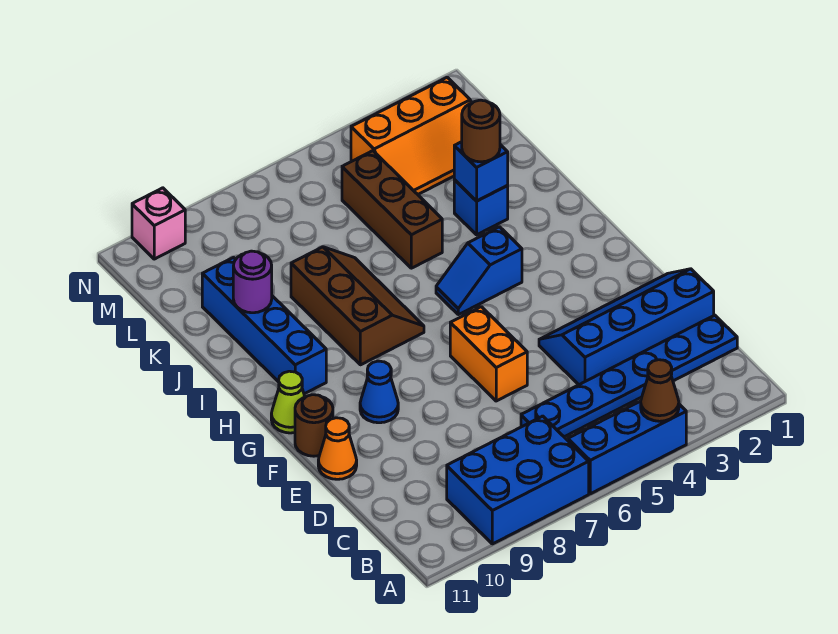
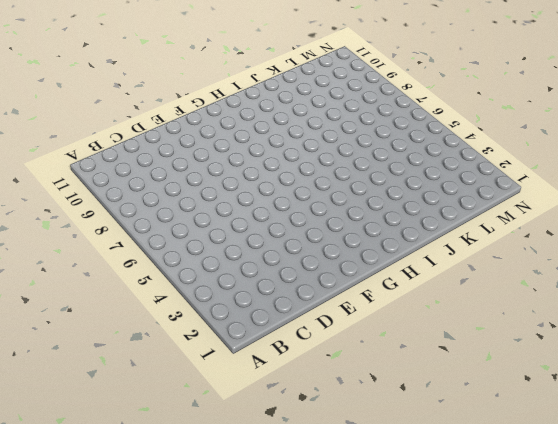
none -> blue 1x3 brick [568,401,686,494]
none -> blue 2x3 brick [447,416,589,544]
none -> blue 1x6 plate [521,315,737,437]

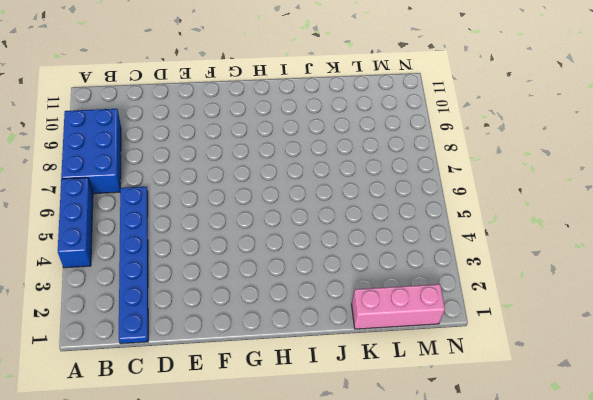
pink 1x3 brick [352,284,445,329] -> none
none -> blue 2x4 slope [539,269,714,385]
none -> orange 1x2 brick [450,307,527,401]
none -> orange 1x1 cone [318,418,357,479]

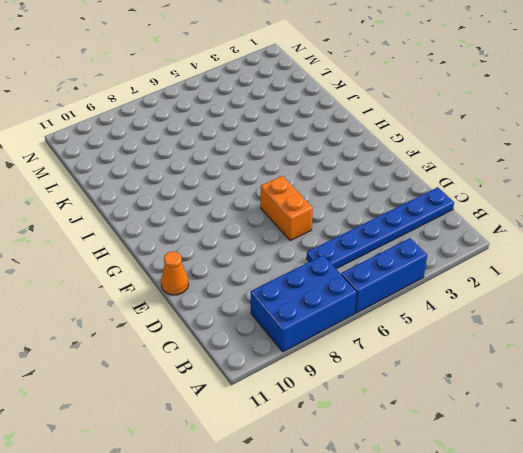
none -> blue 2x4 slope [539,269,714,385]
none -> blue 1x1 cone [360,361,398,423]
none -> brown 1x1 round brick [295,395,333,456]

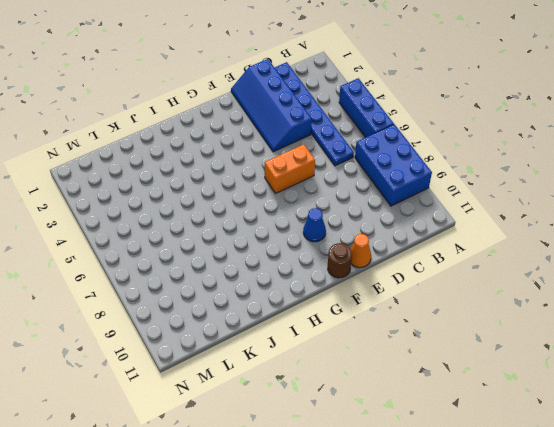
none -> lime 1x1 cone [271,371,305,433]
none -> blue 1x2 slope [436,227,522,315]
none -> brown 2x3 slope [291,247,424,365]

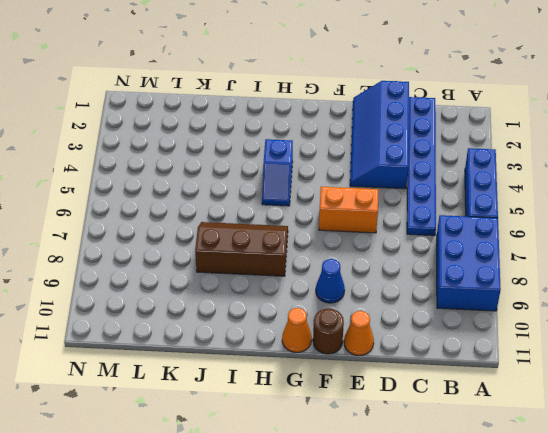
orange 1x1 cone [282,308,312,352] -> lime 1x1 cone [271,371,305,433]
none -> blue 1x4 brick [202,258,326,394]
none -> blue 1x1 brick [454,180,508,235]
none -> brown 1x3 brick [342,151,442,268]

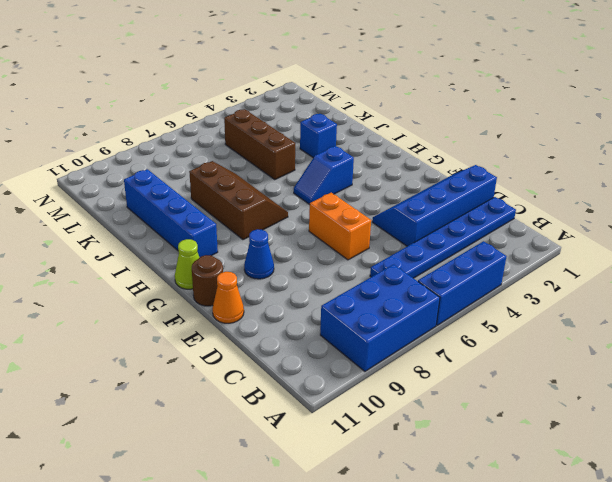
none -> orange 2x3 slope [351,77,471,194]
none -> pink 1x1 brick [132,188,185,259]
none -> brown 1x1 cone [641,360,679,421]

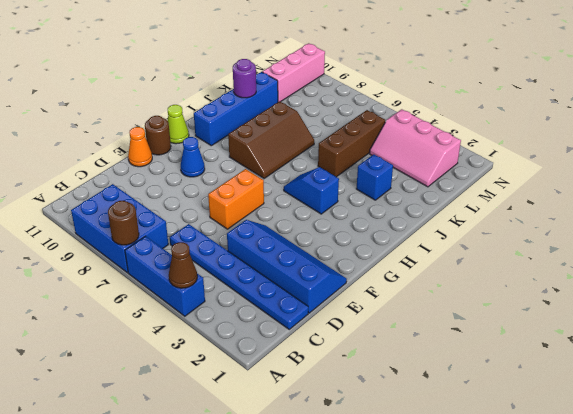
brown 1x1 round brick [108,201,139,245] -> brown 1x1 round brick moved to [462,100,500,162]
pink 2x3 slope [369,109,461,187] -> orange 2x3 slope [351,77,471,194]
pink 1x3 brick [263,43,325,102] -> pink 1x1 brick [132,188,185,259]
none -> blue 1x1 brick [454,142,508,201]

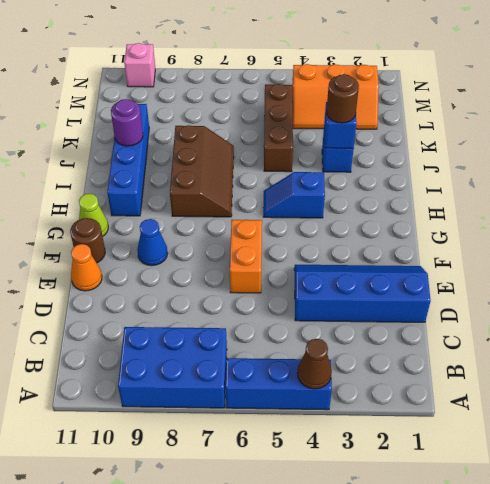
none -> blue 1x6 plate [521,315,737,437]

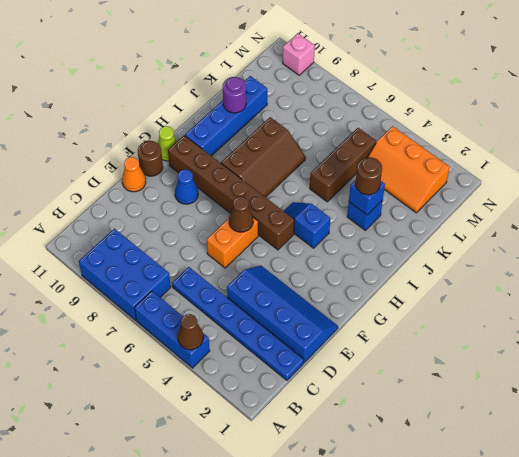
brown 1x1 cone [229,197,253,232] -> none
brown 1x6 brick [168,135,294,250] -> none

